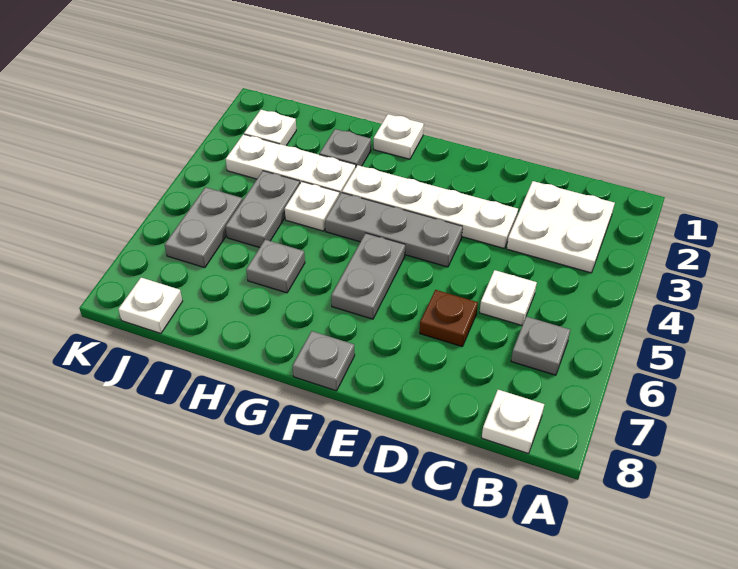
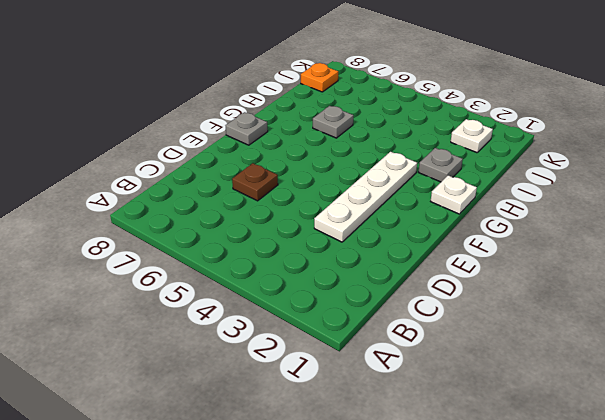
orange 1x1 plate [301,63,338,92] -> white 1x1 plate [118,278,183,333]
none -> white 2x2 plate [507,181,615,273]
none -> grey 1x1 plate [511,317,570,375]
none -> white 1x1 plate [482,390,544,454]

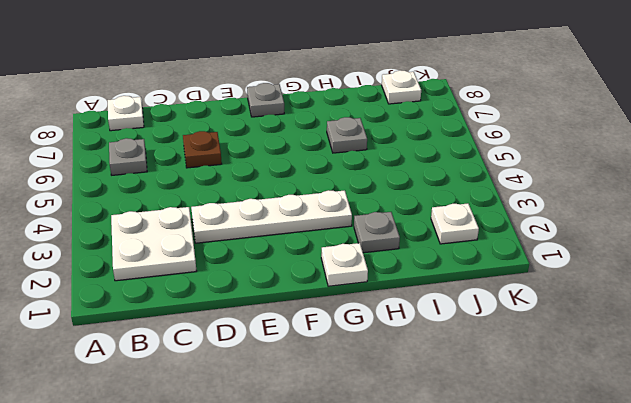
none -> white 1x1 plate [480,270,537,325]
none -> grey 1x3 plate [325,193,463,267]
none -> grey 1x2 plate [331,233,405,319]

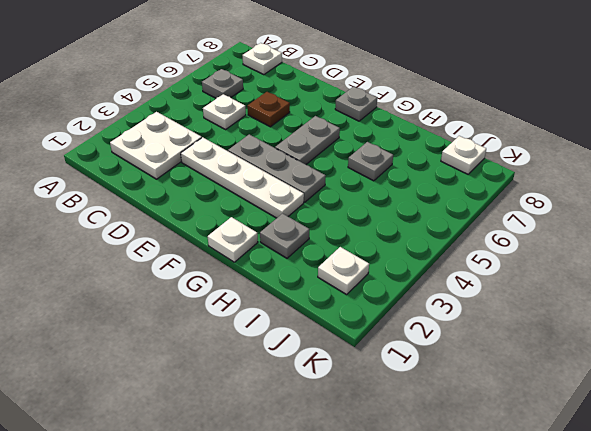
none -> white 1x3 plate [226,134,356,195]
none -> white 1x1 plate [285,182,339,231]
none -> grey 1x2 plate [226,171,300,248]

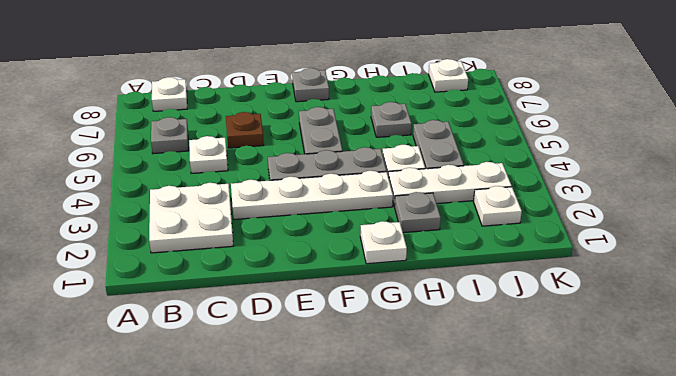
none -> grey 1x2 plate [165,187,243,268]

